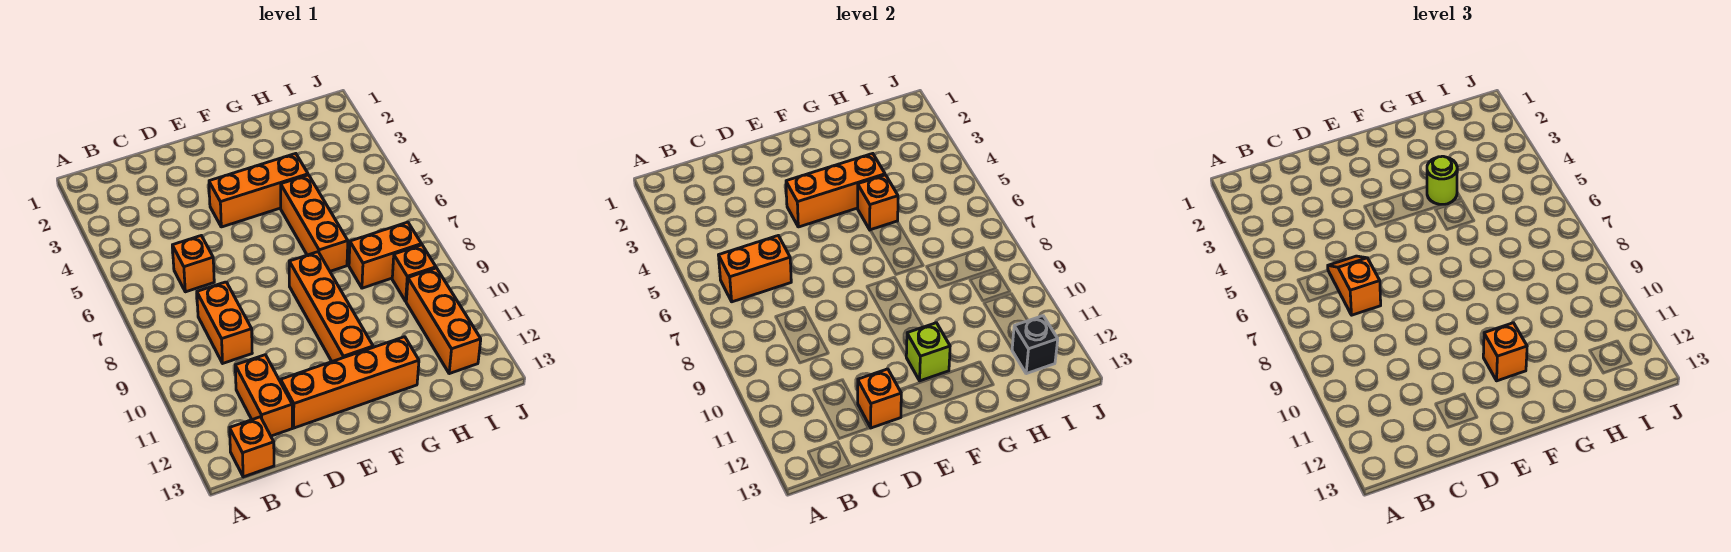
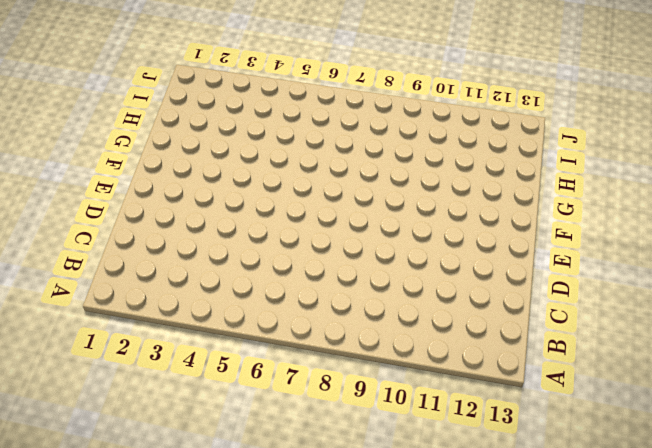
none -> orange 1x1 brick [230,417,274,477]
none -> orange 1x1 brick [172,236,214,292]
none -> orange 1x2 brick [197,282,252,363]

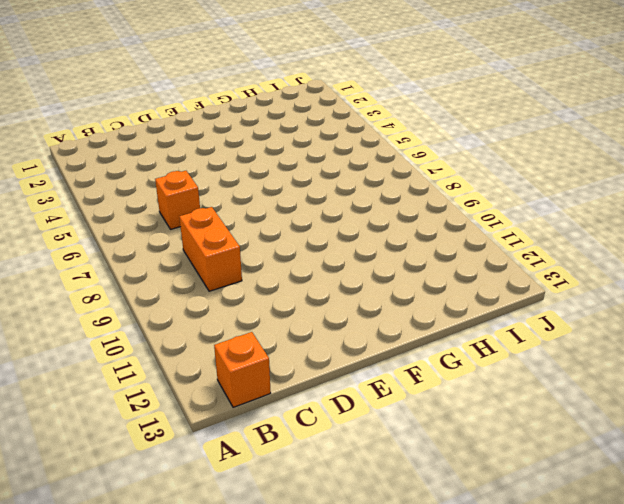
none -> orange 1x2 brick [235,355,292,436]
none -> orange 1x4 brick [281,337,419,428]
none -> orange 1x3 brick [209,154,308,227]

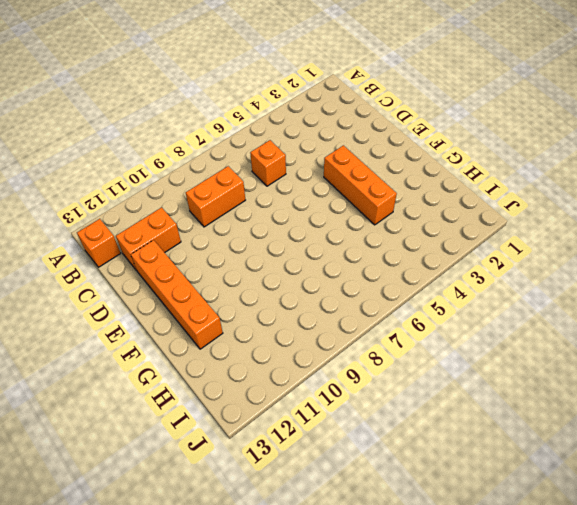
none -> orange 1x4 brick [289,252,373,361]
none -> orange 1x3 brick [281,175,348,271]
none -> orange 1x2 brick [349,222,421,288]

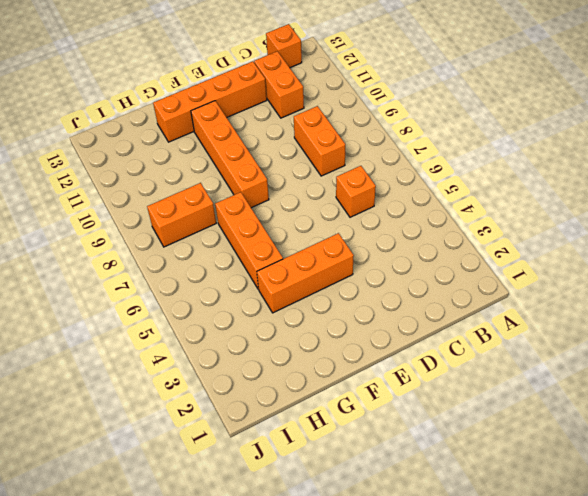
none -> orange 1x1 brick [392,245,436,301]
none -> orange 1x3 brick [406,268,481,374]
none -> orange 1x2 brick [719,236,791,302]

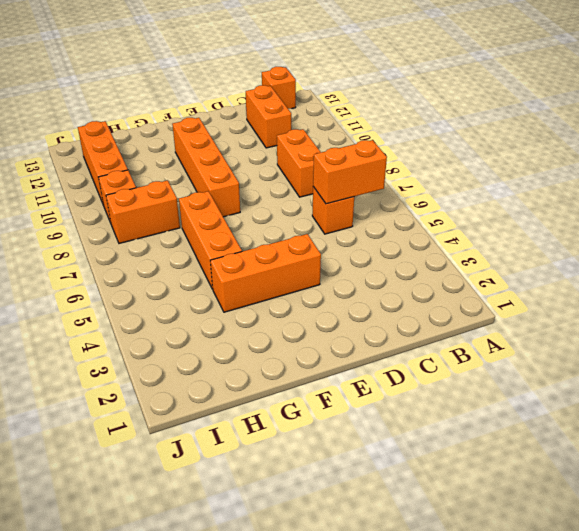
none -> orange 1x4 brick [281,337,419,428]
none -> orange 1x1 brick [858,369,901,428]
none -> orange 1x3 brick [786,154,885,227]

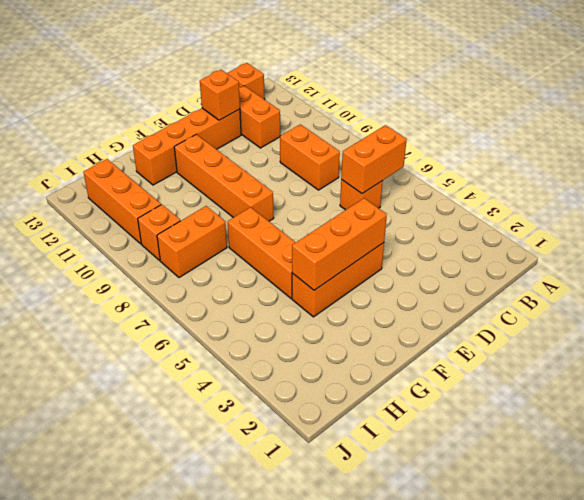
none -> lime 1x1 brick [906,323,950,381]
none -> orange 1x1 brick [858,175,898,230]
none -> black 1x1 brick [1012,316,1058,374]

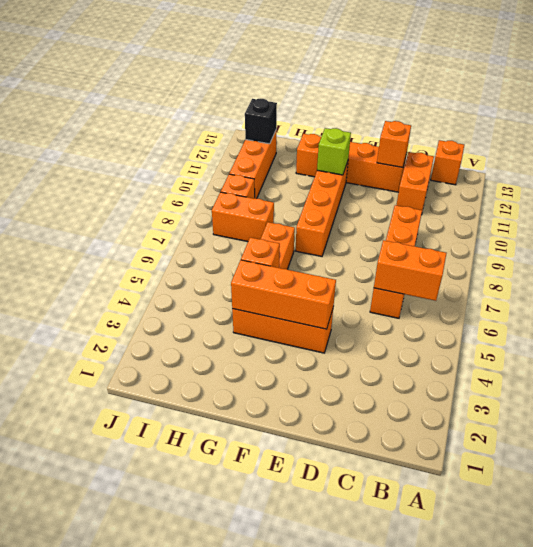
none -> orange 1x2 slope [1328,256,1381,315]
none -> orange 1x1 brick [1483,323,1527,381]
none -> lime 1x1 round brick [1427,156,1457,204]

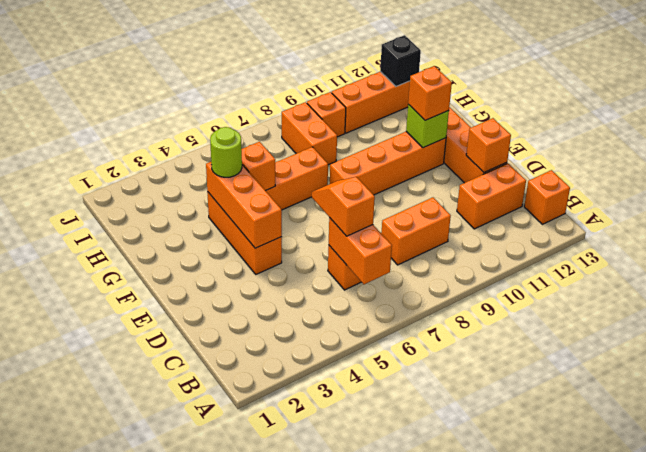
orange 1x2 slope [312,177,375,236] -> orange 1x2 slope turned to [1328,256,1381,315]

